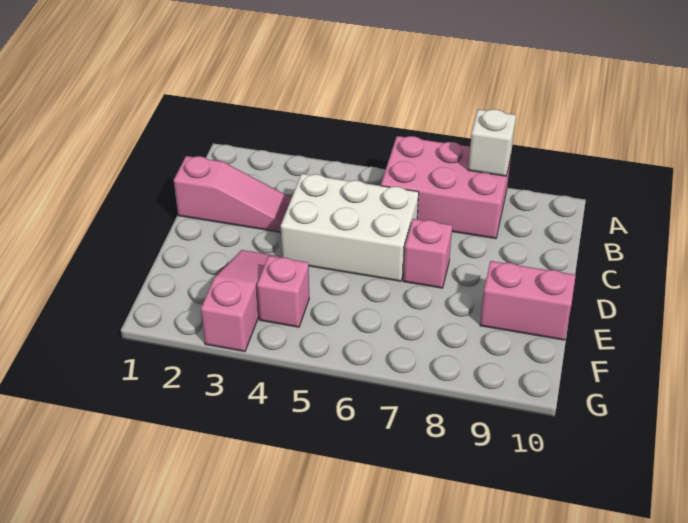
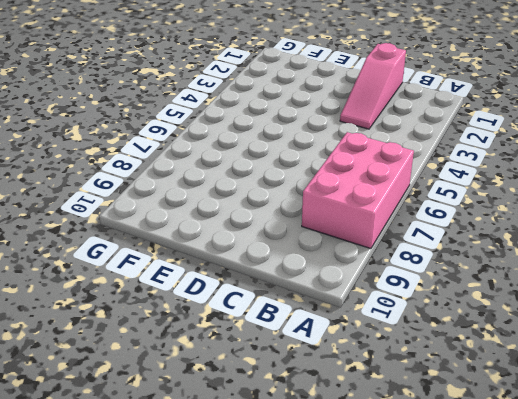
none -> white 2x3 brick [281,174,419,281]
none -> pink 1x1 brick [403,219,452,288]

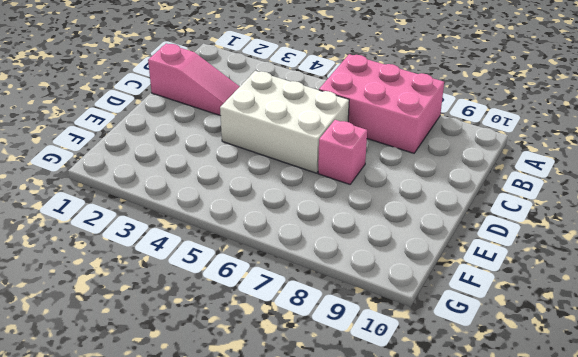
none -> pink 1x3 slope [201,250,280,351]
none -> pink 1x2 brick [480,261,576,340]

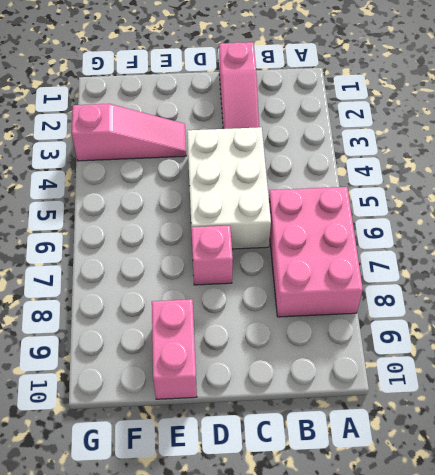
none -> pink 1x1 brick [257,256,309,327]
none -> white 1x1 brick [468,109,516,176]

